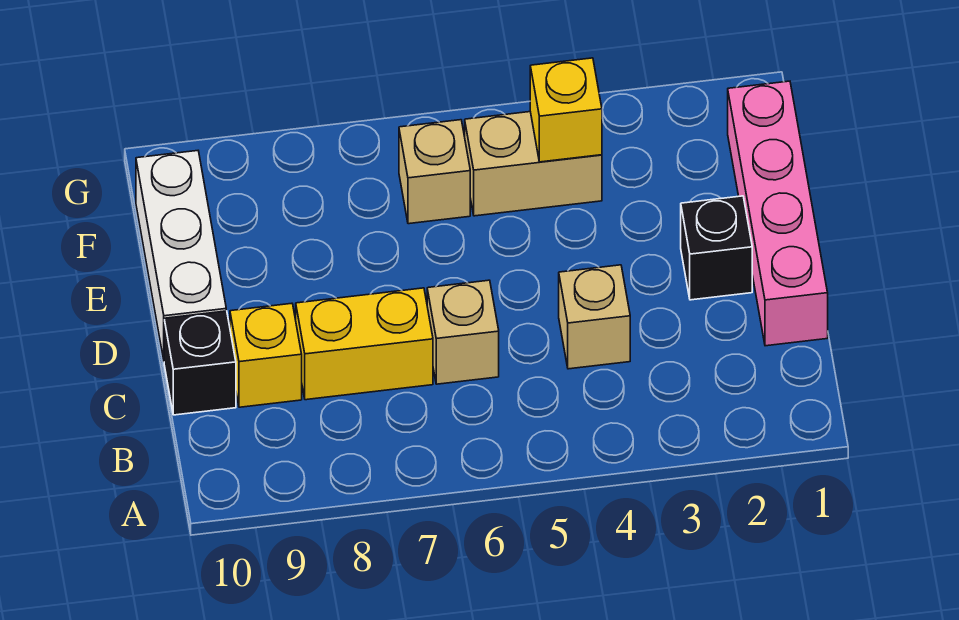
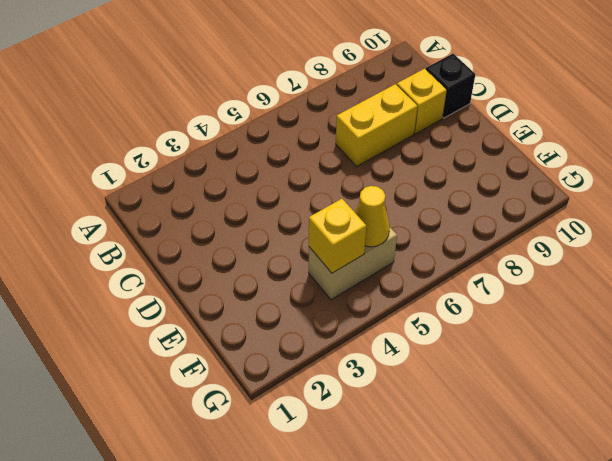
yellow 1x1 cone [355,186,390,247] -> none
none -> pink 1x4 brick [728,81,828,346]
none -> tan 1x1 brick [559,265,630,369]

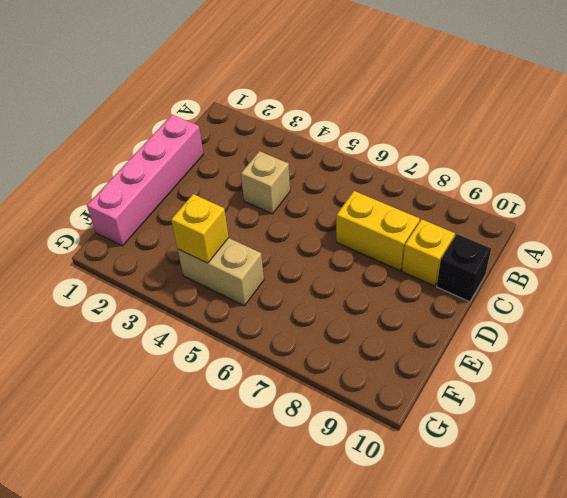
none -> tan 1x1 brick [427,280,499,384]
none -> black 1x1 brick [681,196,752,300]

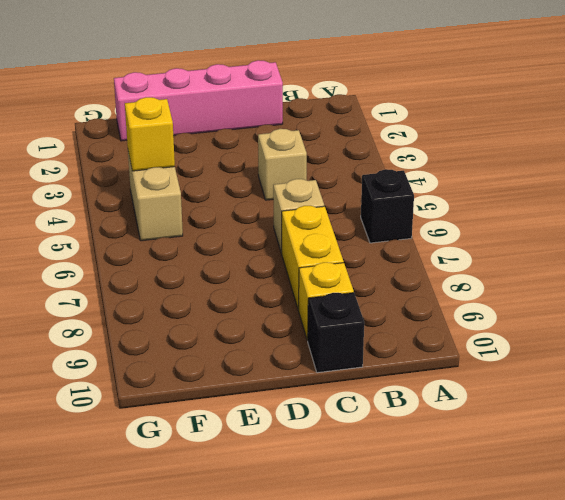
black 1x1 brick [361,169,414,243] -> black 1x1 brick moved to [681,196,752,300]
none -> white 1x3 brick [136,151,226,360]
none -> tan 1x1 brick [399,120,470,224]

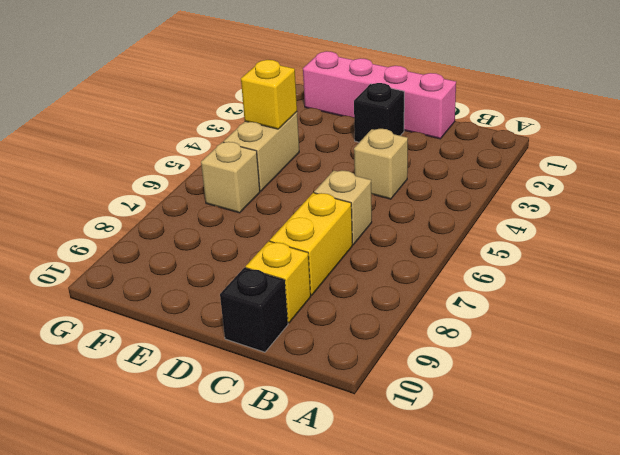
none -> white 1x3 brick [136,151,226,360]

